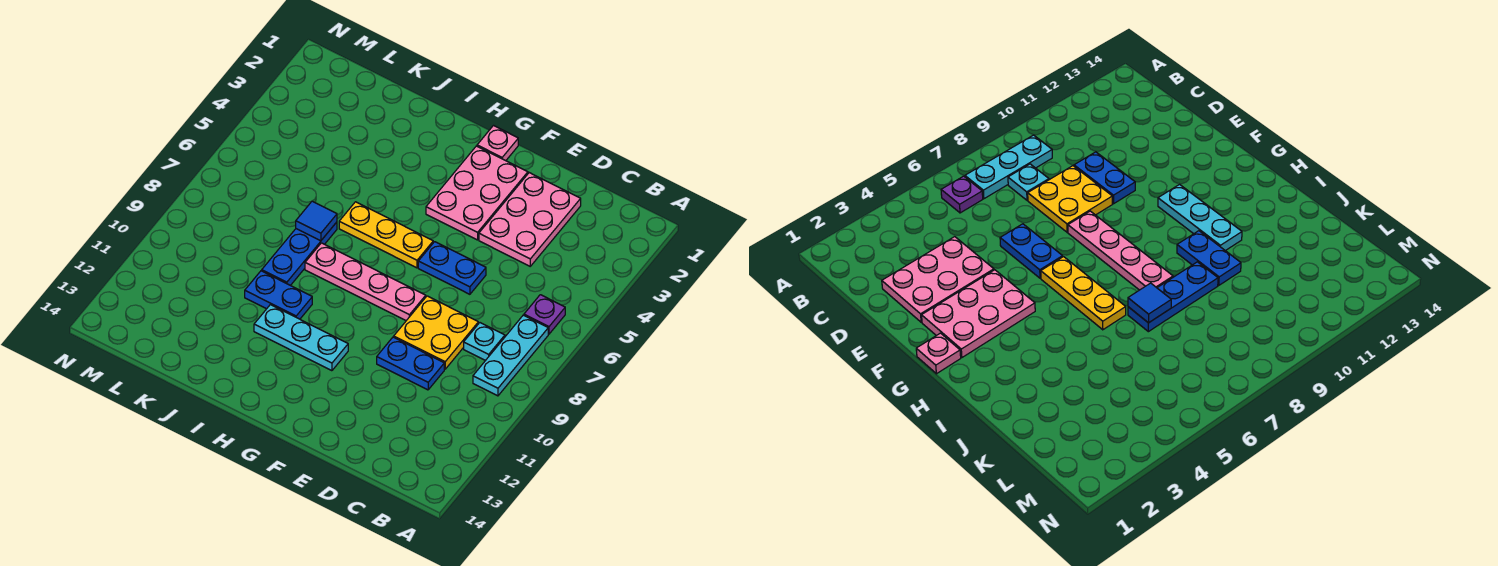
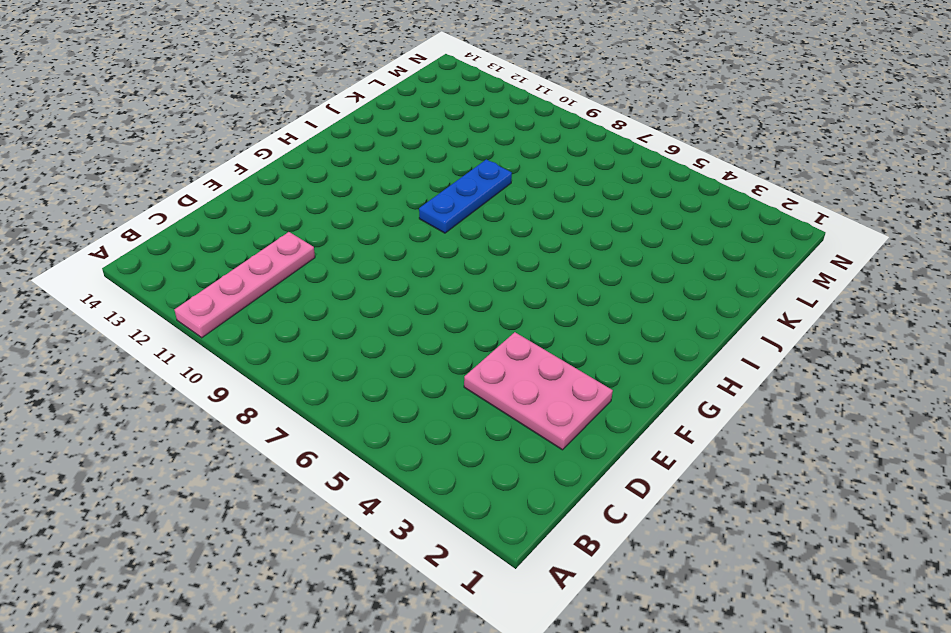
pink 1x4 plate [174,232,315,338] -> pink 1x4 plate moved to [305,243,426,321]
blue 1x3 plate [419,159,512,233] -> blue 1x3 plate turned to [262,222,337,285]
none -> purple 1x1 plate [524,295,565,334]
none -> cyan 1x3 plate [473,315,548,396]
none -> cyan 1x1 plate [464,323,505,361]

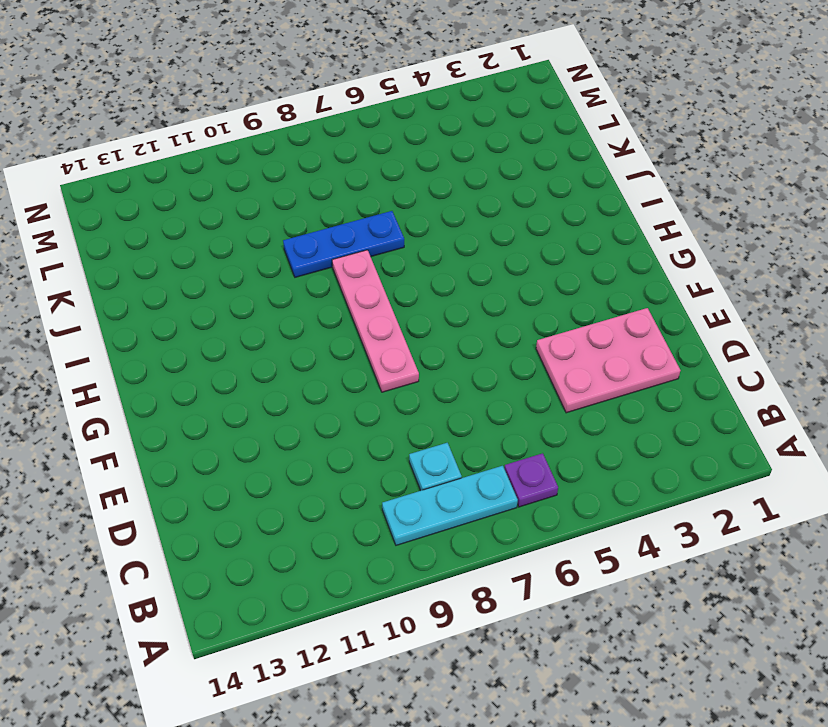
none -> yellow 2x2 plate [394,296,478,369]
none -> blue 1x2 plate [377,337,444,390]
none -> blue 1x2 plate [418,242,486,294]

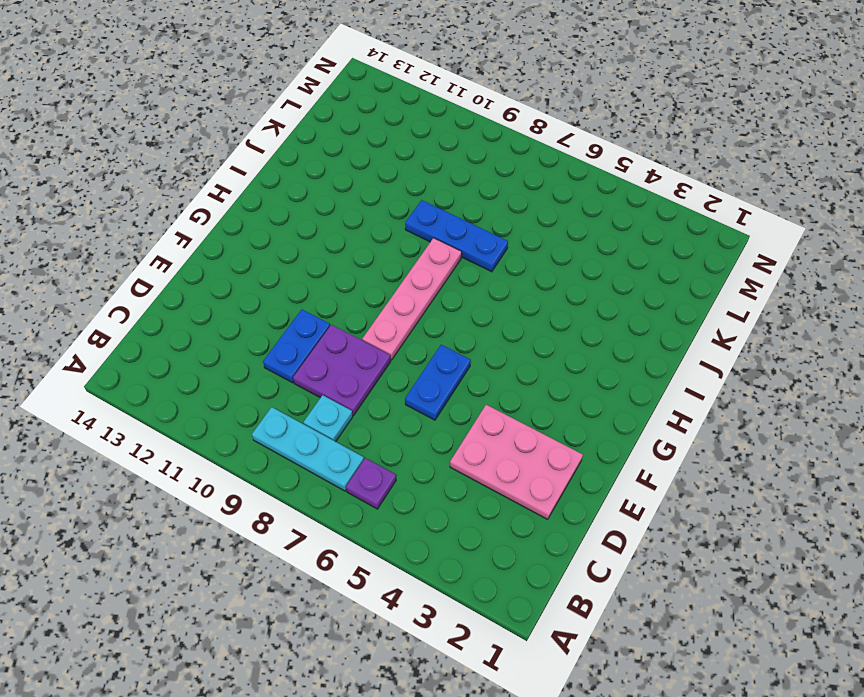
purple 2x2 plate [293,325,391,415] -> yellow 2x2 plate [394,296,478,369]
none -> pink 2x3 plate [426,146,528,240]
none -> pink 1x1 plate [477,126,518,161]
none -> yellow 1x3 plate [339,202,433,268]

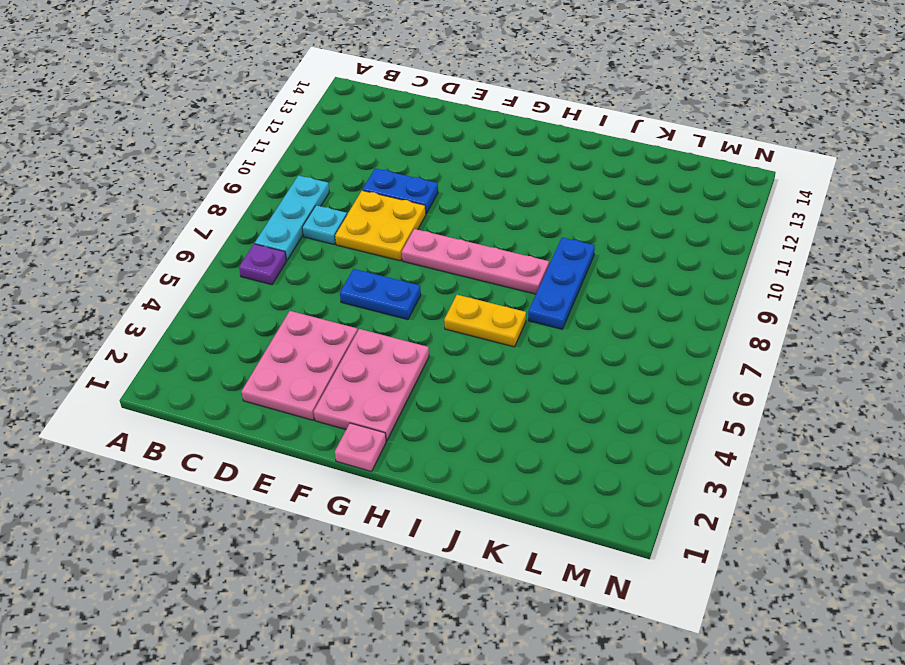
yellow 1x2 plate [444,295,526,347] -> yellow 1x3 plate [339,202,433,268]
none -> cyan 1x3 plate [254,305,348,371]
none -> blue 1x2 plate [245,271,312,319]
none -> blue 1x1 tile [296,201,337,241]

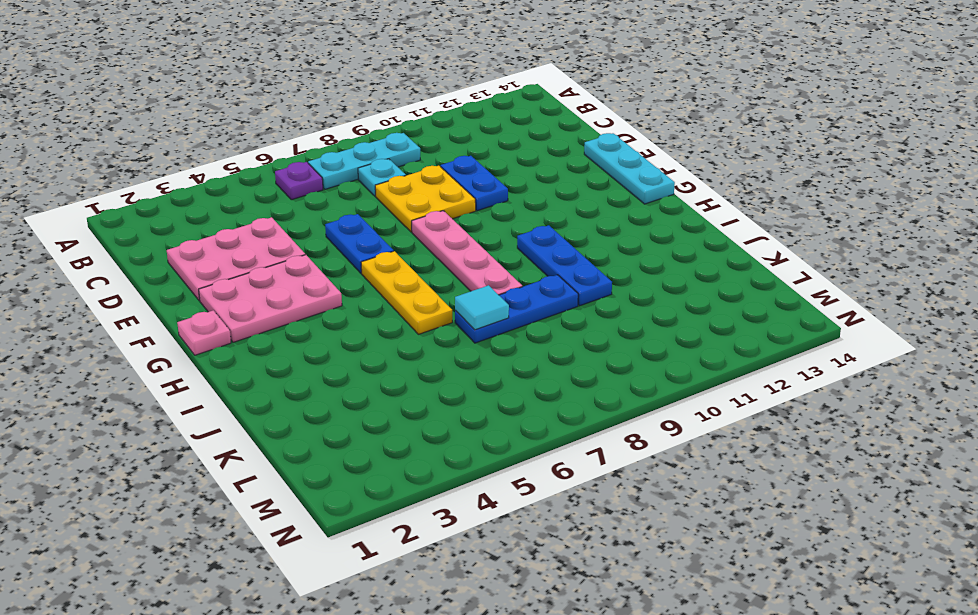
cyan 1x3 plate [584,133,675,204] -> cyan 1x3 plate moved to [254,305,348,371]
blue 1x3 plate [517,225,612,306] -> blue 1x2 plate [245,271,312,319]
cyan 1x1 tile [455,285,509,330] -> blue 1x1 tile [296,201,337,241]

